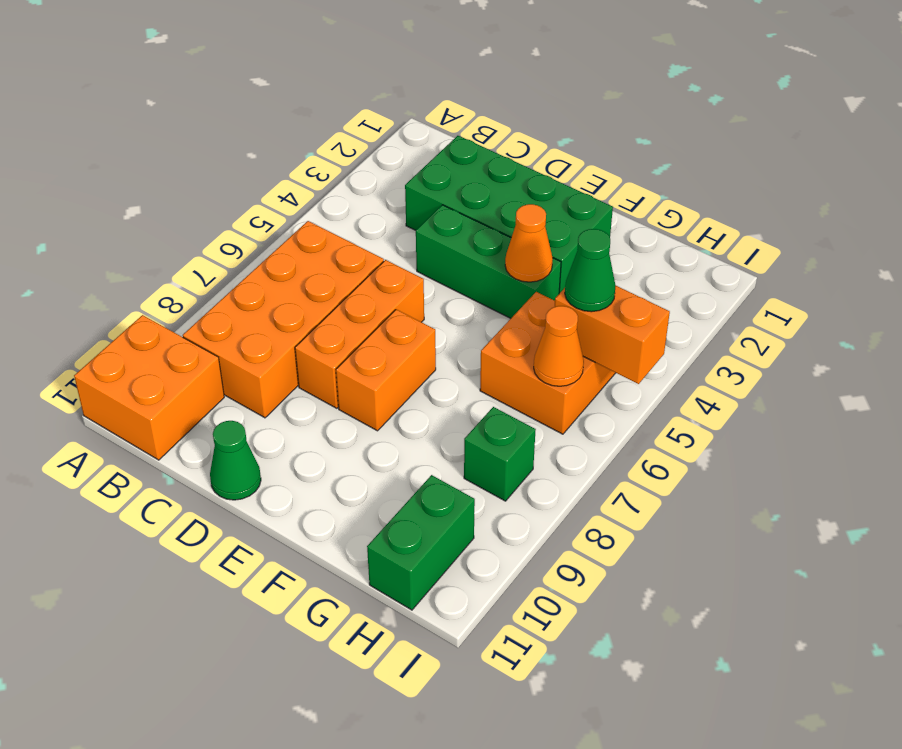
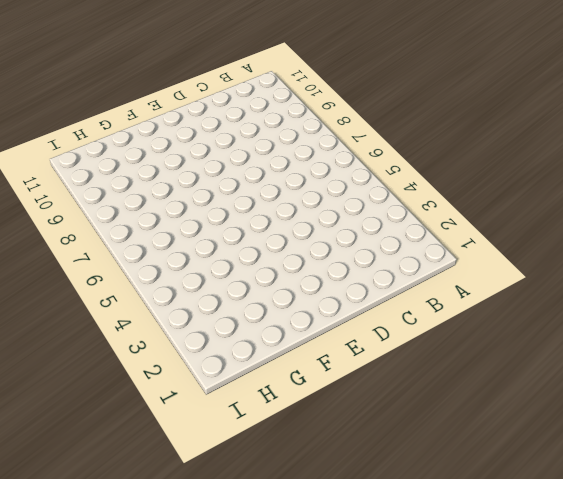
none -> orange 2x2 brick [74,315,224,460]
none -> orange 2x4 brick [183,221,384,418]
none -> green 2x4 brick [405,136,613,294]

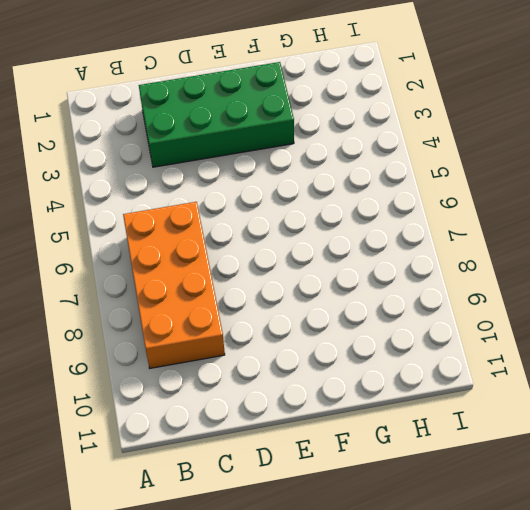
none -> orange 2x2 brick [74,315,224,460]
none -> green 1x3 brick [416,205,561,318]
none -> orange 1x3 brick [295,260,424,408]

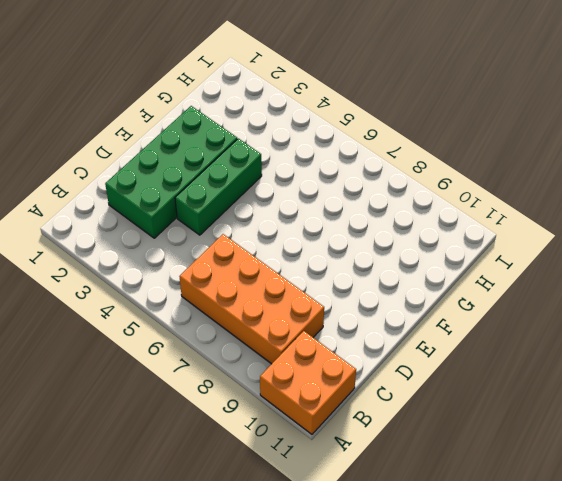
none -> orange 1x3 brick [295,260,424,408]
none -> green 1x1 cone [210,421,261,500]
none -> orange 1x2 brick [336,309,436,431]

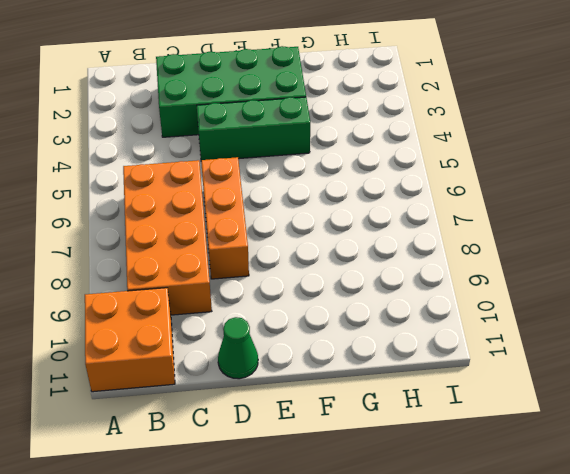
none -> orange 1x2 brick [336,309,436,431]
none -> orange 2x2 brick [480,292,615,434]
none -> green 1x1 brick [464,407,536,501]

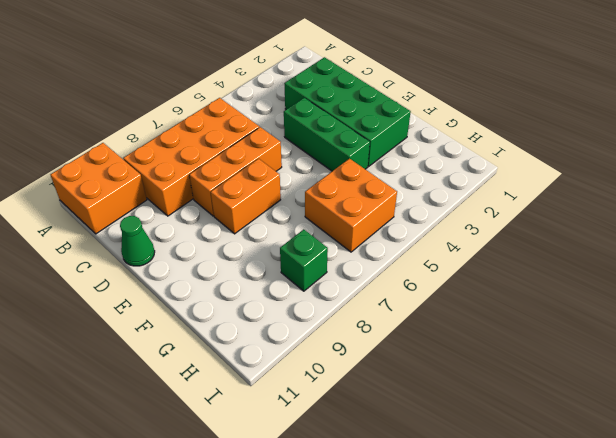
none -> green 1x2 brick [367,475,475,610]
none -> orange 1x1 cone [505,204,553,282]
none -> orange 1x2 brick [555,286,670,384]

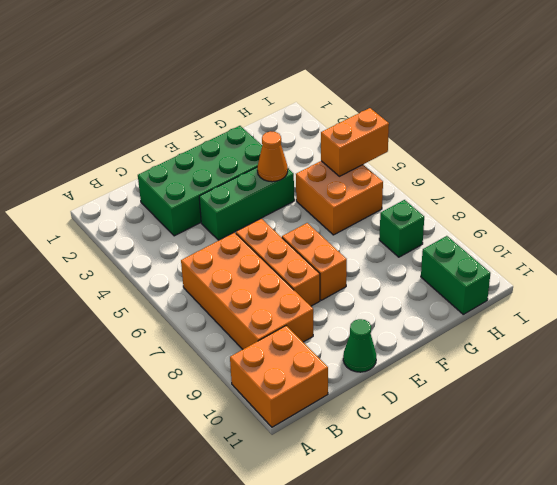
none -> orange 1x1 cone [534,306,584,386]
none -> green 1x1 cone [565,229,616,312]

